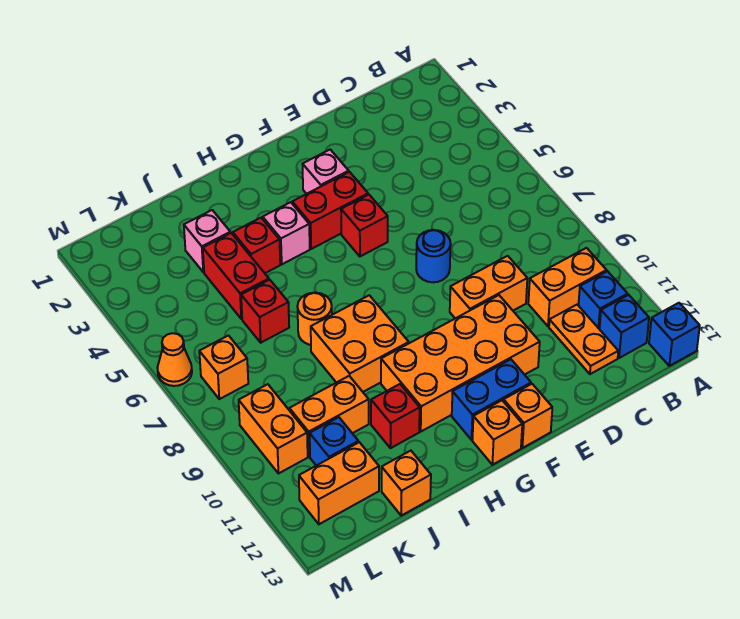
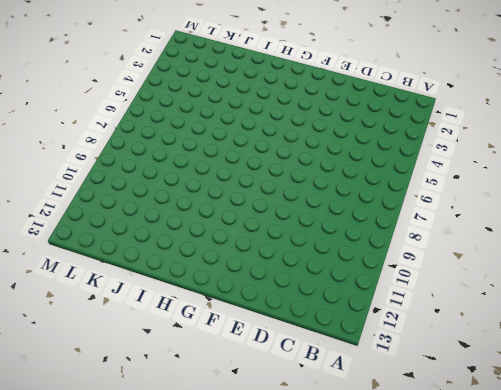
none -> blue 1x1 brick [649,303,700,366]
none -> orange 1x2 brick [528,248,607,326]
none -> blue 1x1 brick [578,271,628,328]

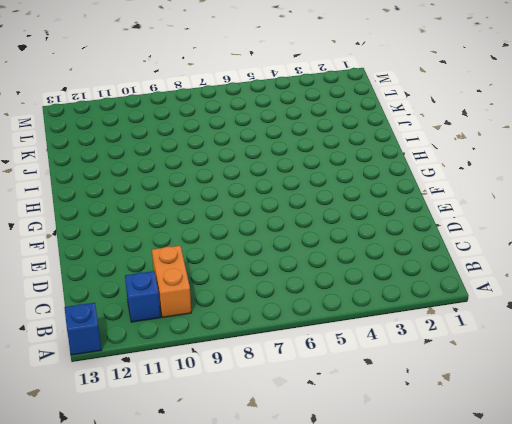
none -> blue 1x1 brick [599,295,649,358]
none -> orange 1x2 plate [549,305,618,374]
none -> orange 1x2 brick [450,256,527,318]

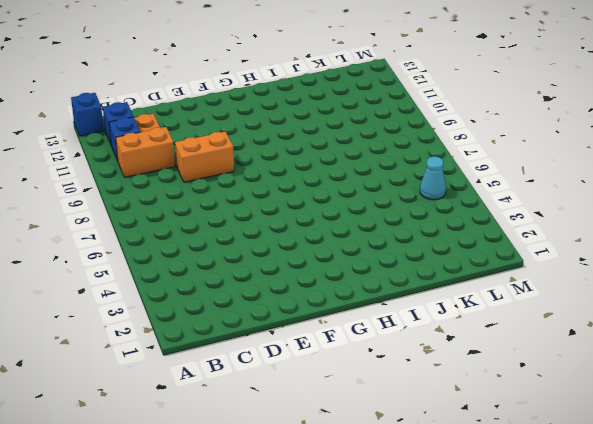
cyan 1x1 cone [420,157,446,200] -> none
none -> blue 1x1 round brick [416,230,451,282]
none -> orange 2x4 brick [381,295,540,431]
none -> pink 1x1 brick [303,150,349,194]

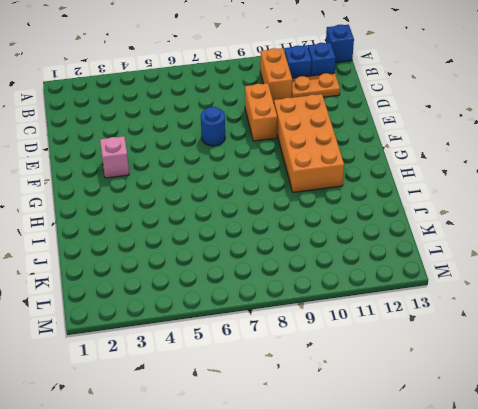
none -> red 1x2 brick [292,172,368,249]
none -> red 1x1 brick [341,195,388,256]
none -> blue 1x2 brick [452,359,531,440]

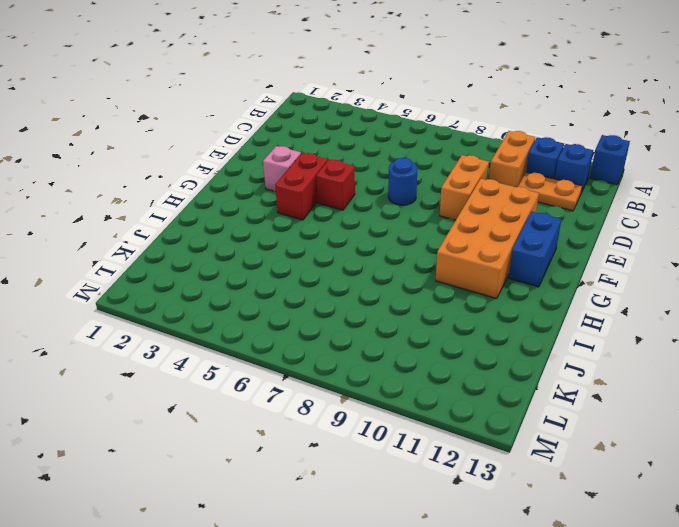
none -> orange 1x1 brick [504,384,552,448]
none -> orange 1x1 brick [472,400,522,465]
none -> pink 1x1 brick [263,202,310,264]

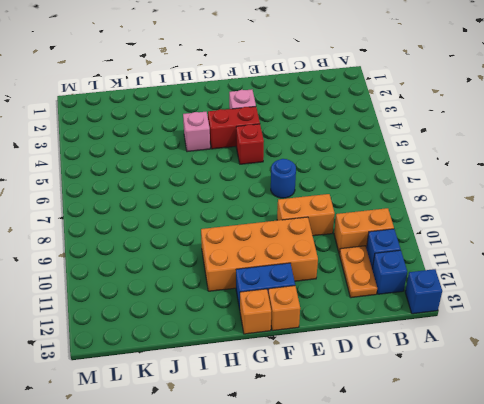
none -> orange 2x2 brick [311,295,409,392]
none -> red 1x1 brick [233,218,280,273]
none -> orange 1x1 round brick [297,293,332,345]

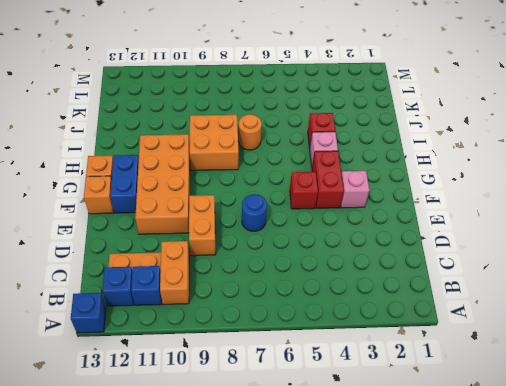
none -> red 1x1 brick [371,384,420,448]
none -> pink 1x1 brick [184,210,230,272]
none -> red 1x2 brick [203,233,269,319]

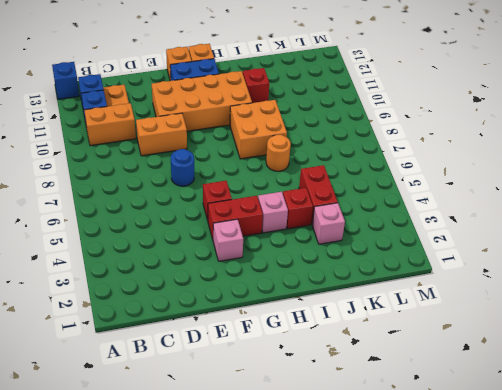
none -> red 1x1 brick [241,280,289,343]
none -> orange 1x2 brick [289,376,369,457]
none -> orange 1x1 brick [382,451,431,516]

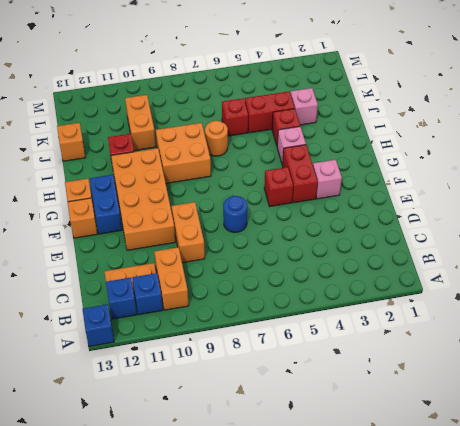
none -> blue 1x1 brick [310,417,358,466]
none -> orange 1x2 brick [299,442,379,524]
none -> orange 1x1 brick [199,336,248,399]

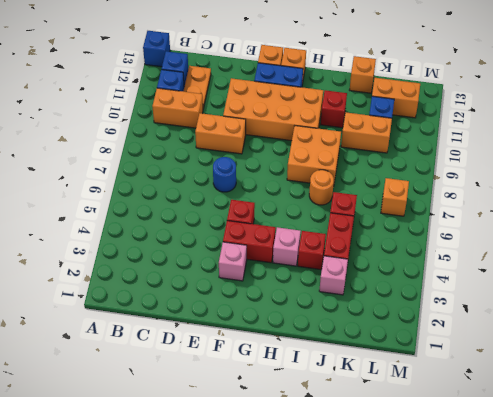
none -> orange 1x2 brick [239,384,308,474]
none -> orange 1x1 cone [157,333,192,386]

